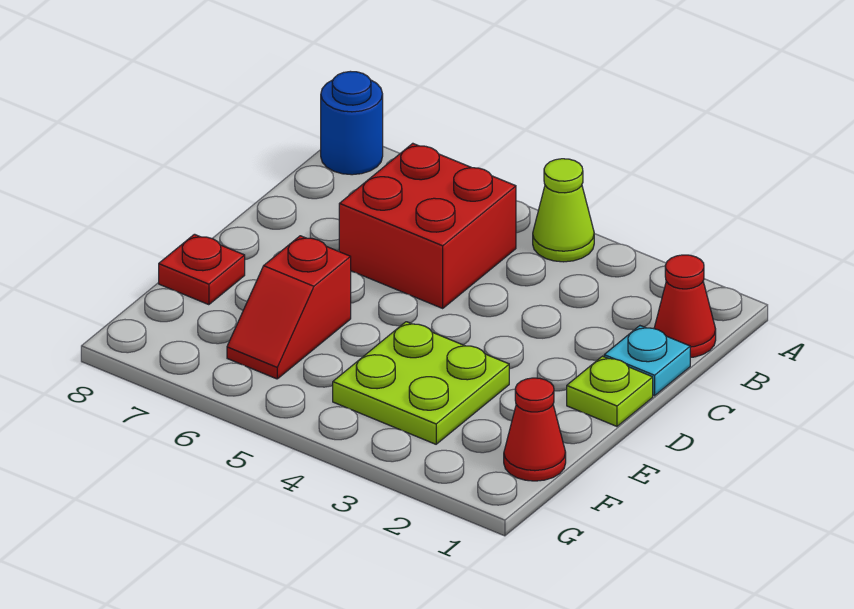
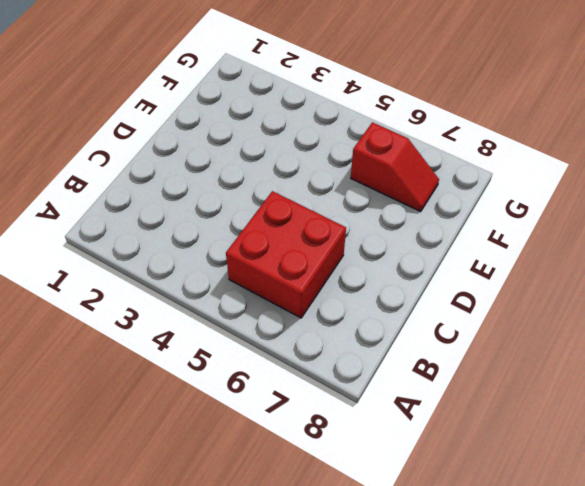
red 1x2 slope [351,122,439,212] -> red 1x2 slope turned to [227,236,351,379]
none -> lime 1x1 cone [533,159,594,262]
none -> blue 1x1 round brick [321,71,383,175]

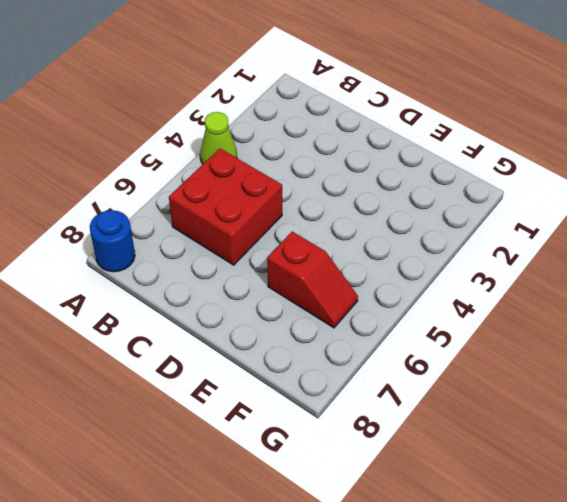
none -> red 1x1 cone [654,255,716,357]
none -> cyan 1x1 plate [604,326,690,396]

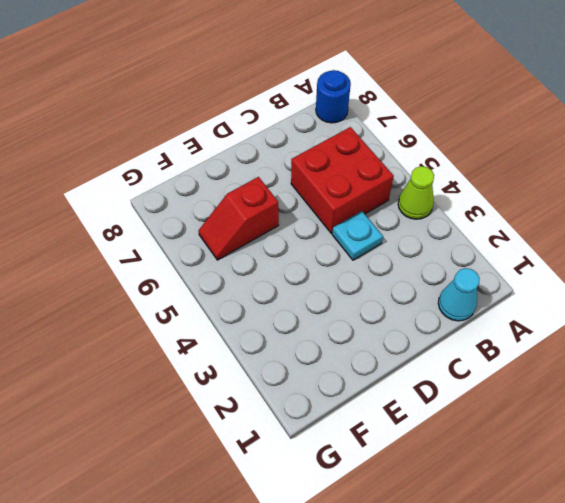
cyan 1x1 cone [438,268,480,321] -> red 1x1 cone [654,255,716,357]
cyan 1x1 plate [332,211,383,260] -> cyan 1x1 plate moved to [604,326,690,396]
none -> lime 1x1 plate [567,356,653,426]
none -> lime 2x2 plate [333,322,509,444]

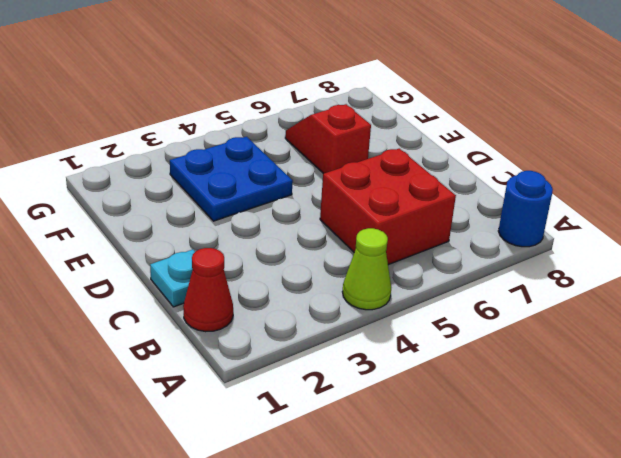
blue 2x2 plate [170,137,293,221] -> lime 2x2 plate [333,322,509,444]
none -> lime 1x1 plate [567,356,653,426]
none -> red 1x1 plate [159,234,245,305]

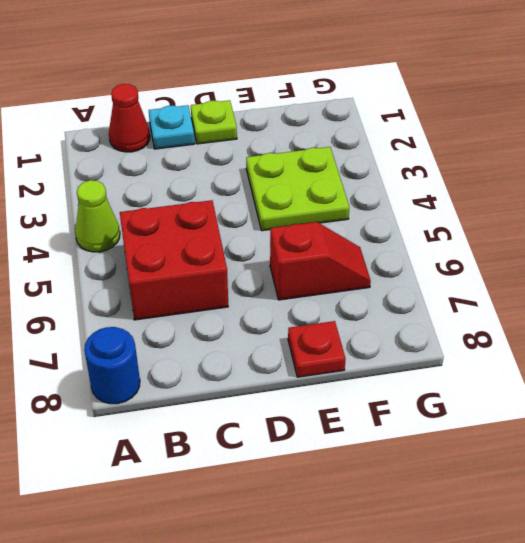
none -> red 1x1 cone [504,378,566,481]

